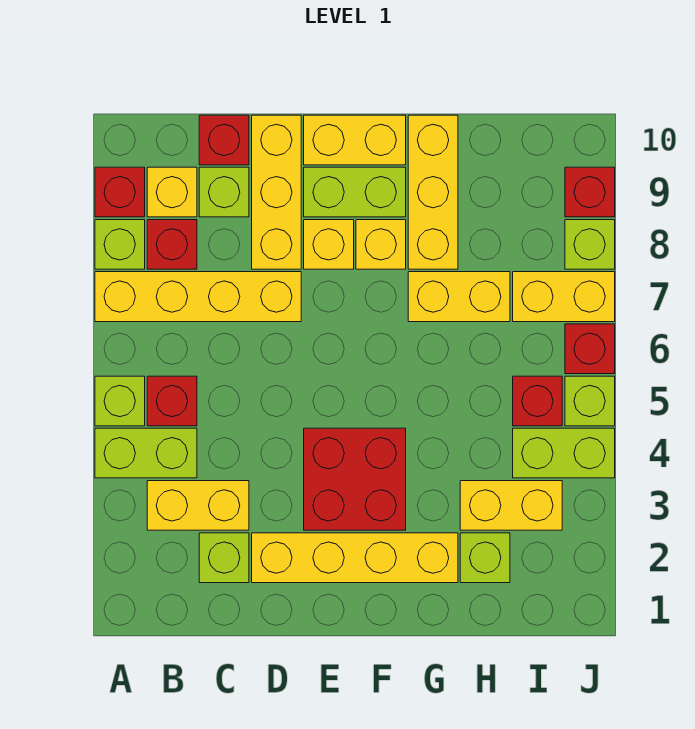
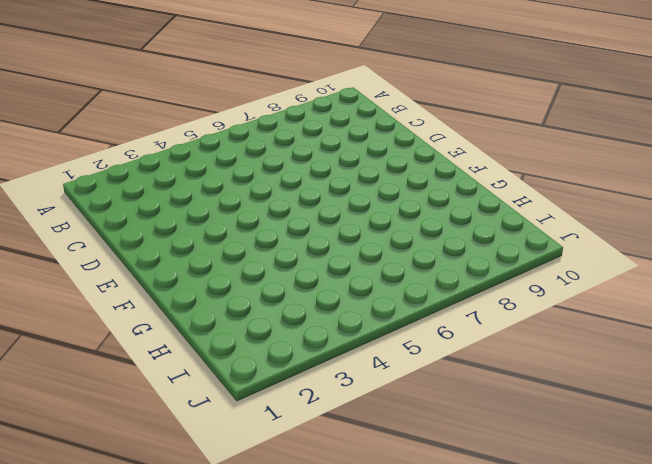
none -> lime 1x2 brick [95,428,197,478]
none -> lime 1x1 brick [95,376,145,426]
none -> yellow 1x4 brick [95,272,301,322]
none -> lime 1x1 brick [95,220,145,269]

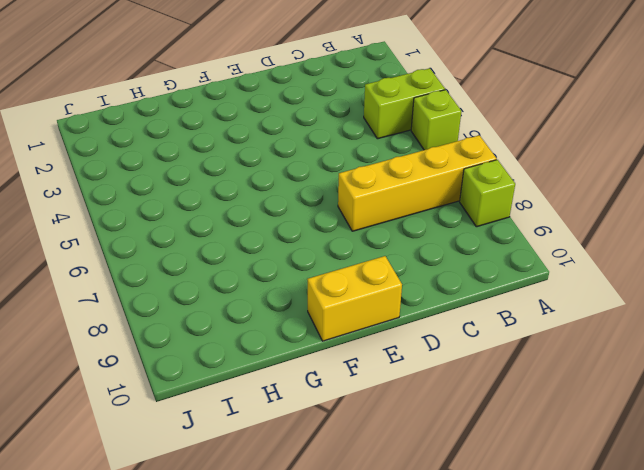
none -> red 1x1 brick [95,167,145,217]
none -> yellow 1x2 brick [147,481,249,530]
none -> red 1x1 brick [147,376,197,426]
none -> red 1x1 brick [147,220,197,269]

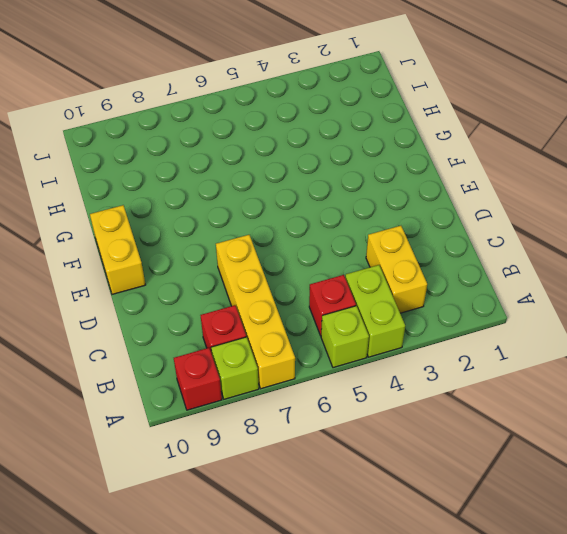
none -> yellow 1x1 brick [147,167,197,217]
none -> lime 1x1 brick [199,533,249,583]
none -> lime 1x1 brick [199,167,249,217]
none -> red 1x1 brick [199,115,249,165]

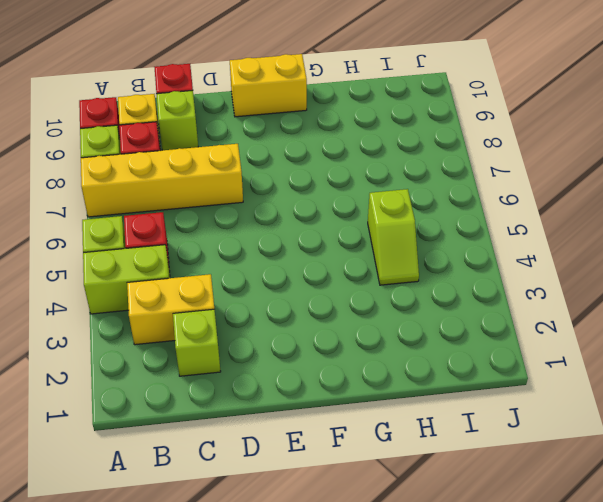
lime 1x2 slope [368,189,419,285] -> none
none -> yellow 1x4 brick [252,533,458,583]
none -> yellow 1x3 brick [252,115,301,269]
none -> red 2x2 brick [304,428,406,530]
none -> yellow 1x1 brick [304,220,354,269]

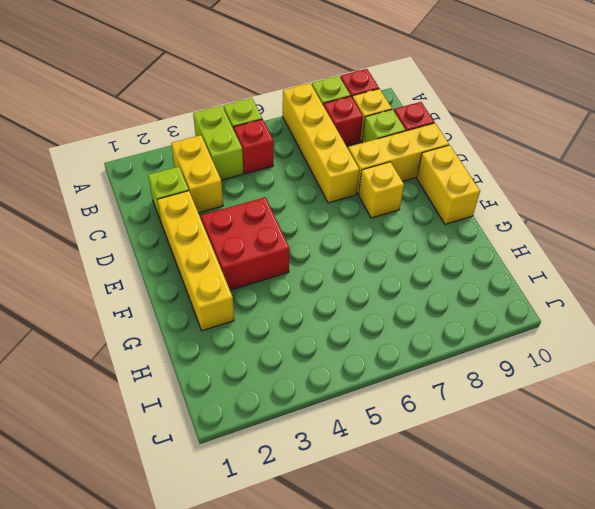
none -> lime 1x2 brick [304,167,406,217]
none -> yellow 1x1 brick [356,220,406,269]
none -> yellow 1x2 brick [408,272,510,322]
none -> yellow 1x3 brick [408,115,458,269]

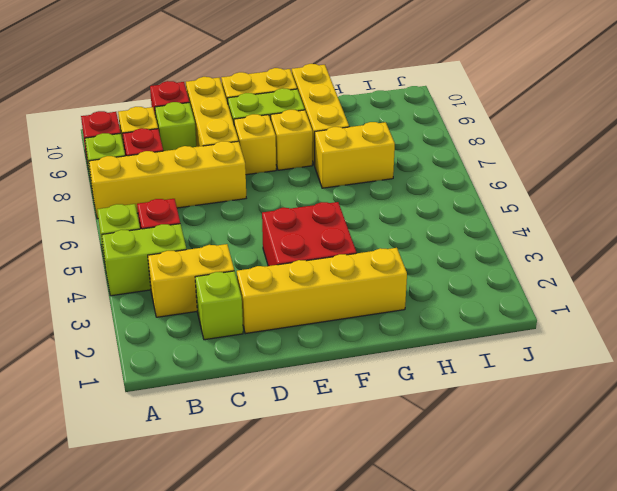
none -> lime 1x1 brick [460,533,510,583]
none -> yellow 1x2 brick [460,481,562,530]
none -> lime 1x2 brick [513,428,615,478]
none -> red 1x1 brick [513,376,562,426]

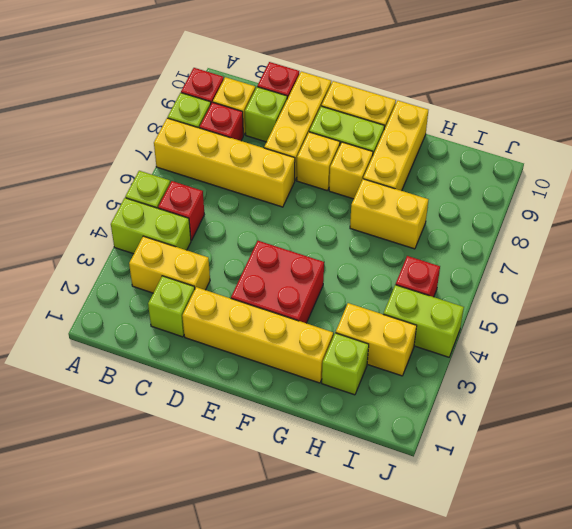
none -> yellow 1x2 brick [513,272,615,322]
none -> lime 1x1 brick [565,376,615,426]
none -> red 1x1 brick [565,324,615,374]
none -> lime 1x1 brick [565,220,615,269]

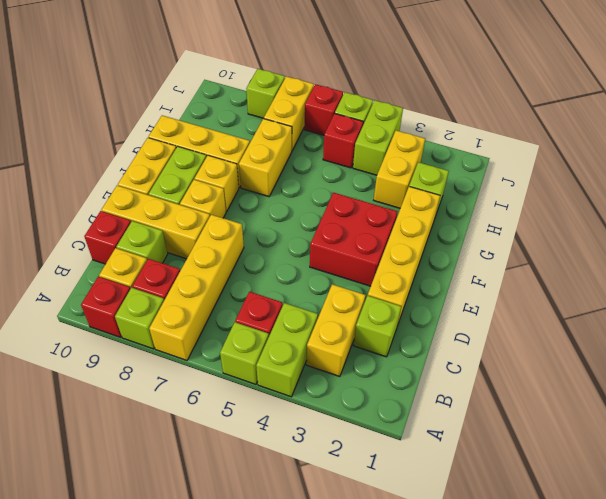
none -> red 1x1 brick [565,167,615,217]

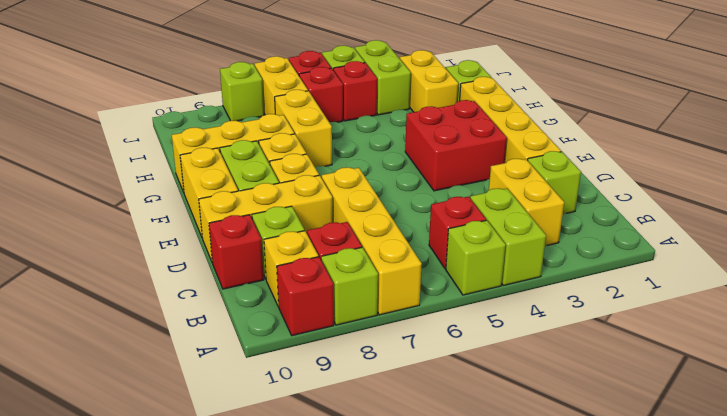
red 1x1 brick [299,67,343,122] -> red 1x1 brick moved to [565,167,615,217]

